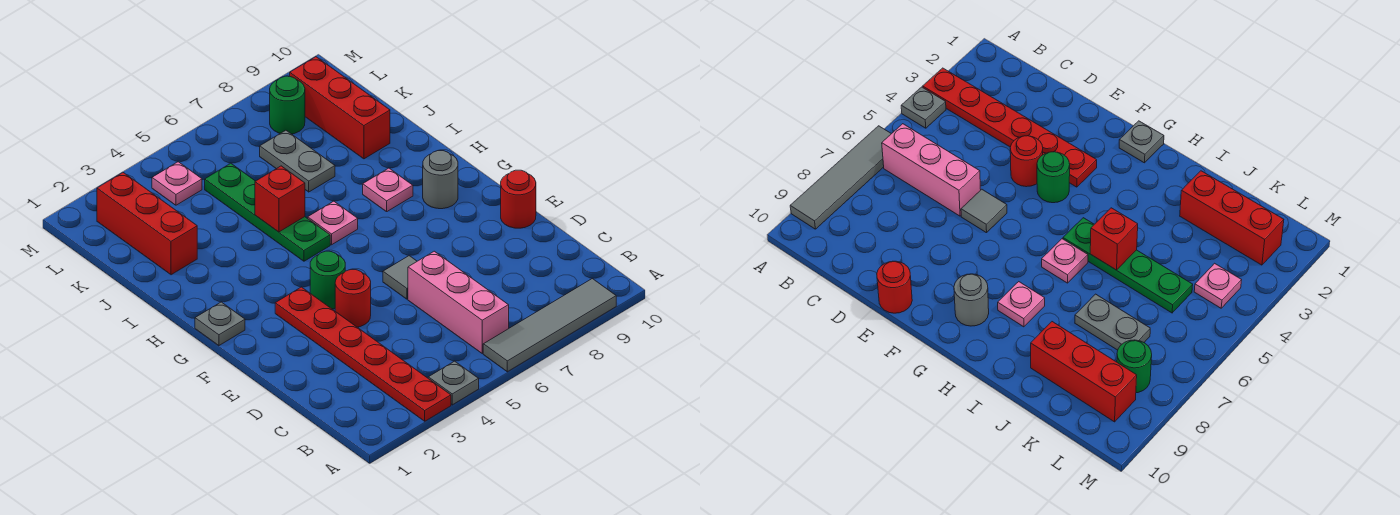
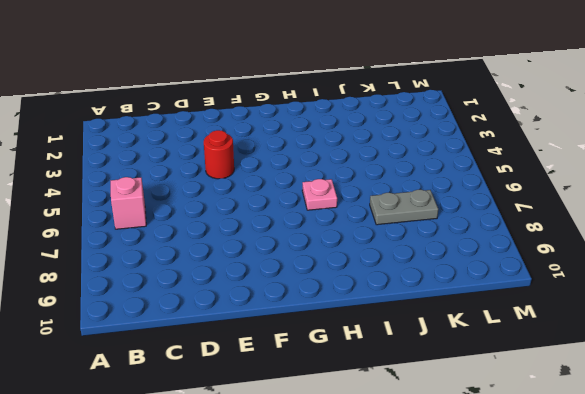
pink 1x1 brick [111,177,146,229] -> pink 1x3 brick [408,251,509,353]
none -> red 1x6 plate [275,287,451,421]
none -> grey 1x1 plate [428,361,479,405]
none -> grey 1x4 tile [483,279,616,372]

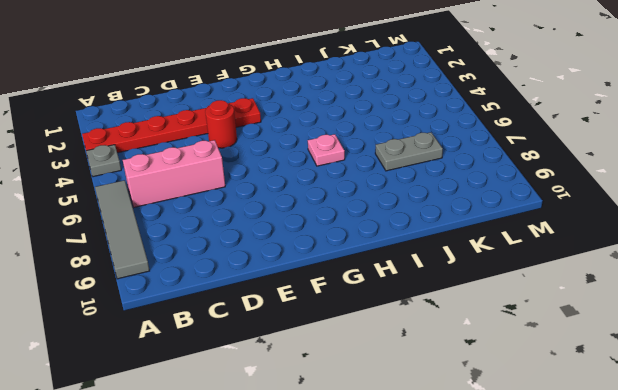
none -> grey 1x1 tile [383,256,417,299]
none -> red 1x1 round brick [501,170,536,228]
none -> green 1x1 round brick [310,251,345,309]

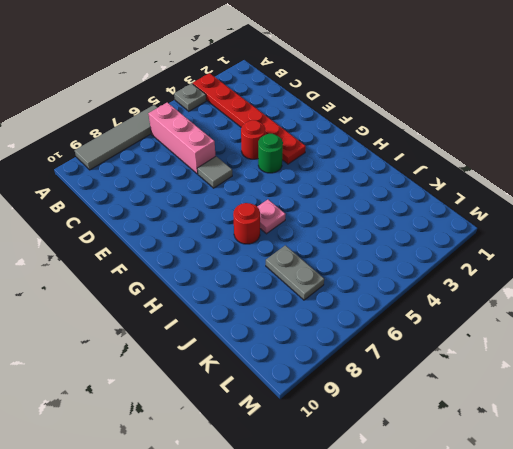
red 1x1 round brick [233,203,260,244] -> red 1x1 round brick moved to [501,170,536,228]
none -> grey 1x1 plate [195,302,245,346]
none -> grey 1x1 round brick [423,151,458,209]
none -> green 1x4 plate [205,163,330,261]

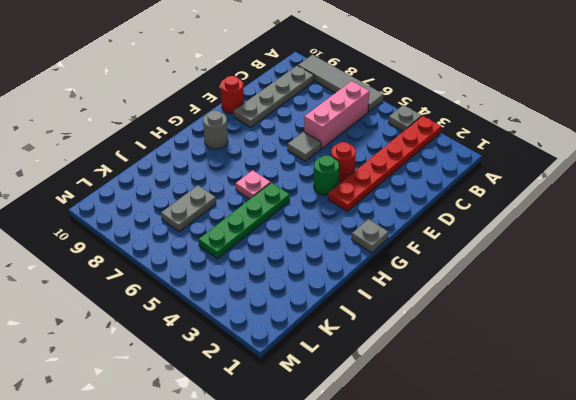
grey 1x4 plate [234,65,314,127] -> none
none -> pink 1x1 plate [363,168,413,212]
none -> red 1x3 brick [97,173,197,275]
none -> red 1x3 brick [290,57,390,159]

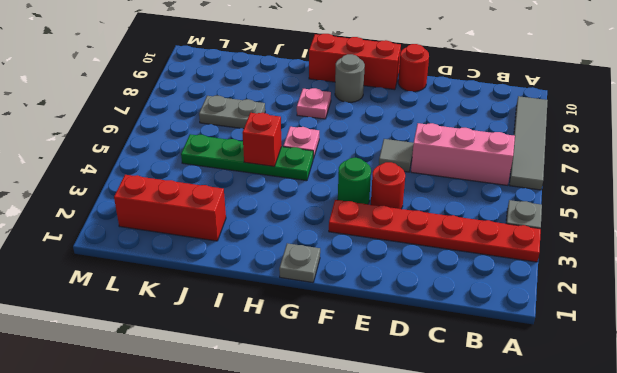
red 1x3 brick [309,34,401,90] -> red 1x3 brick moved to [290,57,390,159]
none -> pink 1x1 plate [152,162,202,205]
none -> green 1x1 round brick [270,76,305,134]

